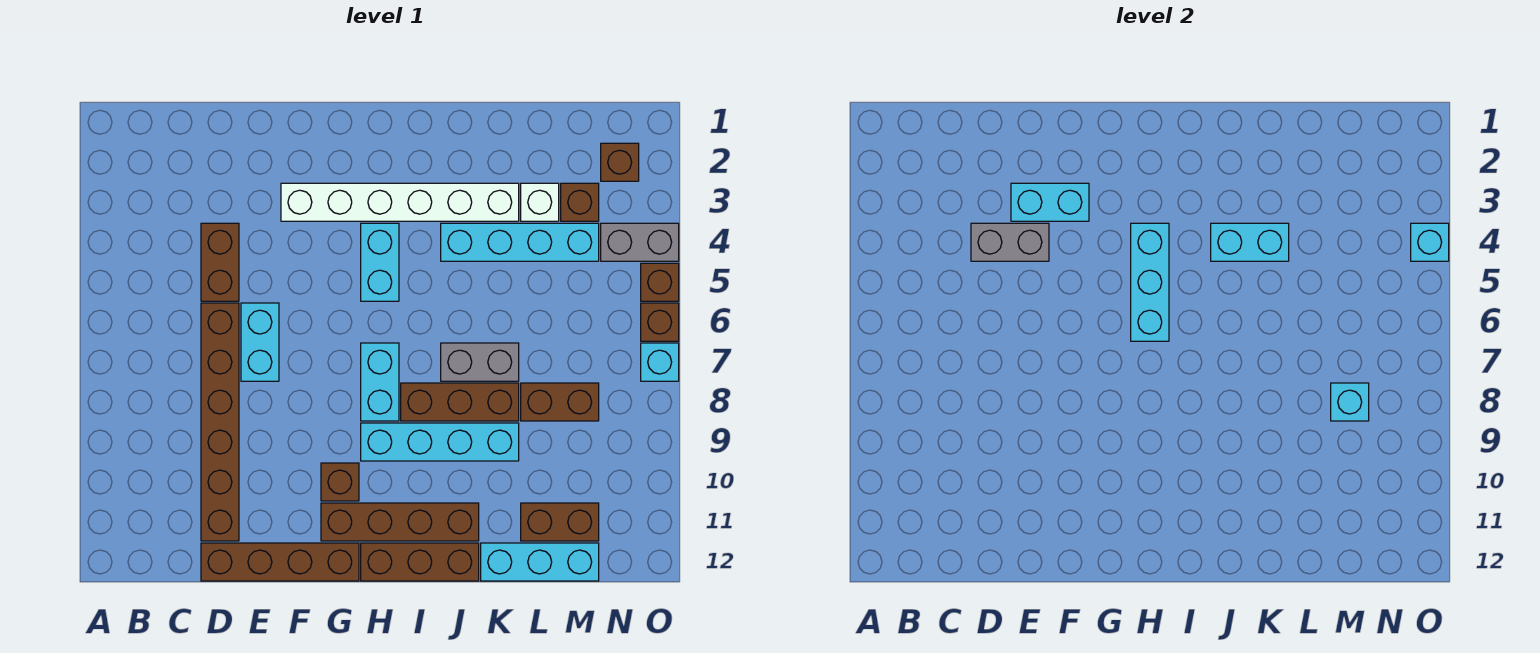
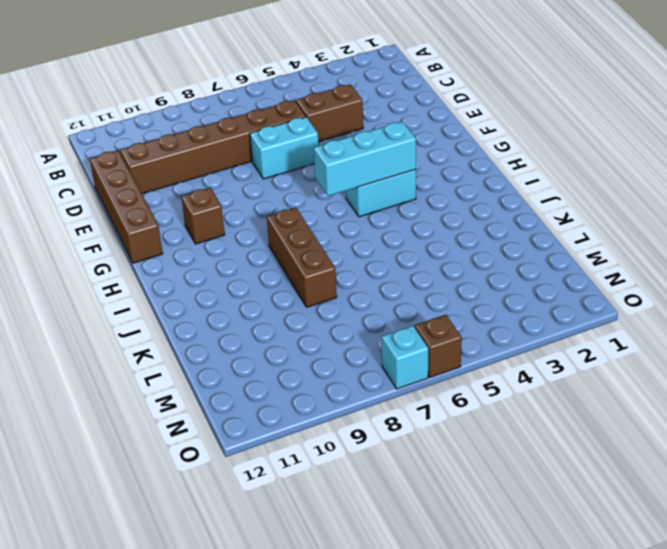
none -> white 1x6 brick [281,183,519,221]
none -> brown 1x4 brick [321,503,479,541]
none -> cyan 1x2 brick [361,343,399,421]
none -> cyan 1x4 brick [361,423,519,461]

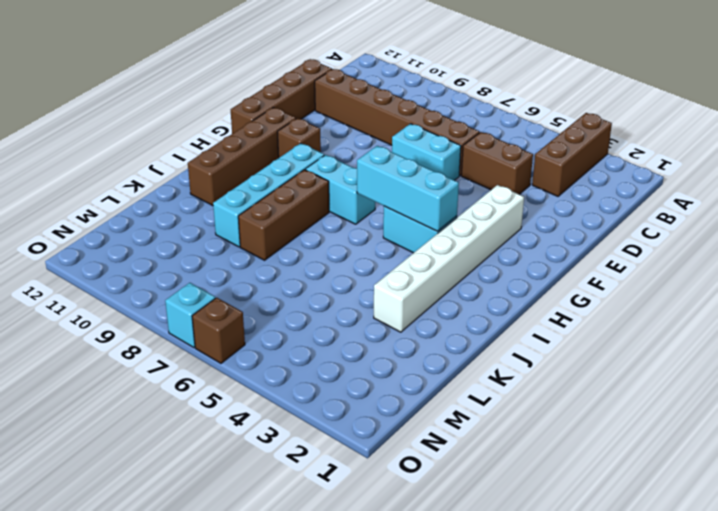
brown 1x3 brick [532,113,612,196] -> brown 1x3 brick moved to [361,543,479,581]
none -> cyan 1x4 brick [441,223,599,261]
none -> grey 1x2 brick [441,343,519,381]
none -> cyan 1x3 brick [481,543,599,581]
none -> white 1x1 brick [521,183,559,221]

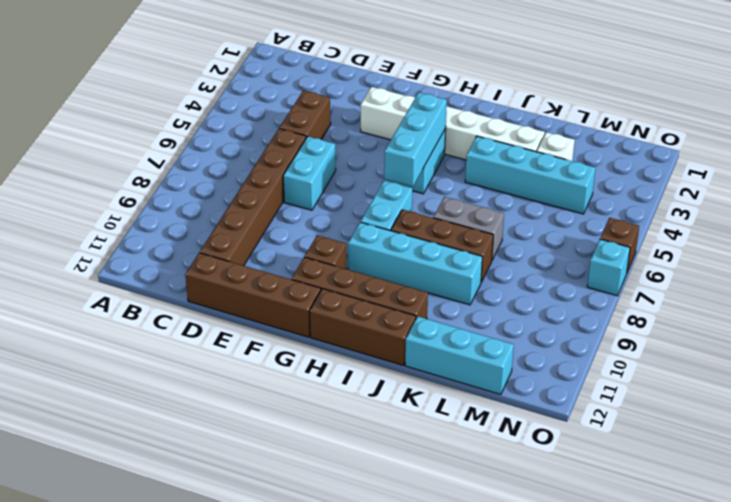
none -> brown 1x2 brick [521,383,599,421]
none -> brown 1x2 brick [521,503,599,541]
none -> brown 1x1 brick [561,183,599,221]
none -> brown 1x1 brick [601,143,639,181]

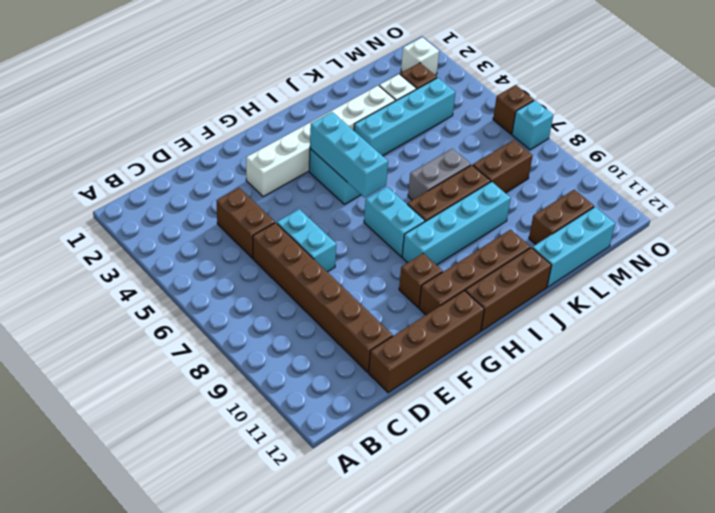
white 1x1 brick [401,37,439,75] -> brown 1x1 brick [601,143,639,181]
none -> grey 1x2 brick [601,223,679,261]
none -> brown 1x1 brick [641,263,679,301]
none -> grey 1x2 brick [971,223,1049,261]
none -> cyan 1x2 brick [1011,183,1089,221]

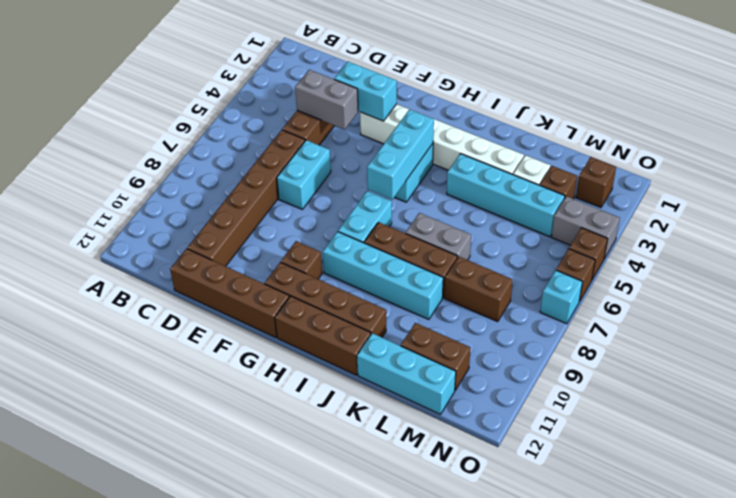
none -> cyan 1x2 brick [1211,223,1289,261]
none -> cyan 1x1 brick [1331,383,1369,421]
none -> cyan 1x1 brick [1411,223,1449,261]

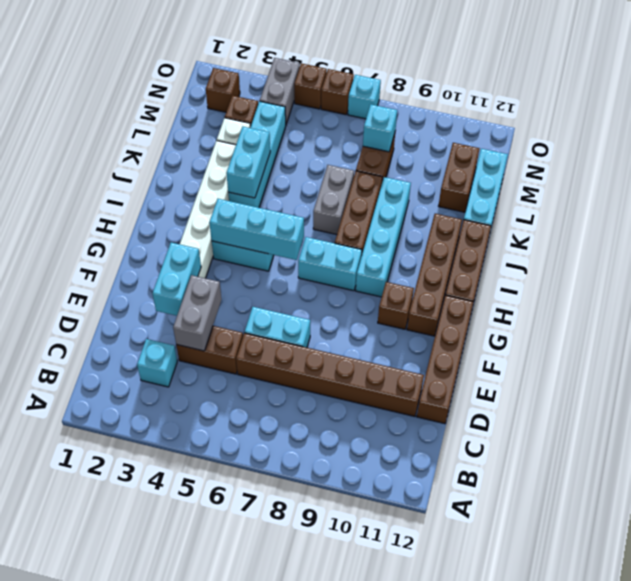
cyan 1x1 brick [137,339,177,387] -> cyan 1x1 brick moved to [1411,223,1449,261]

